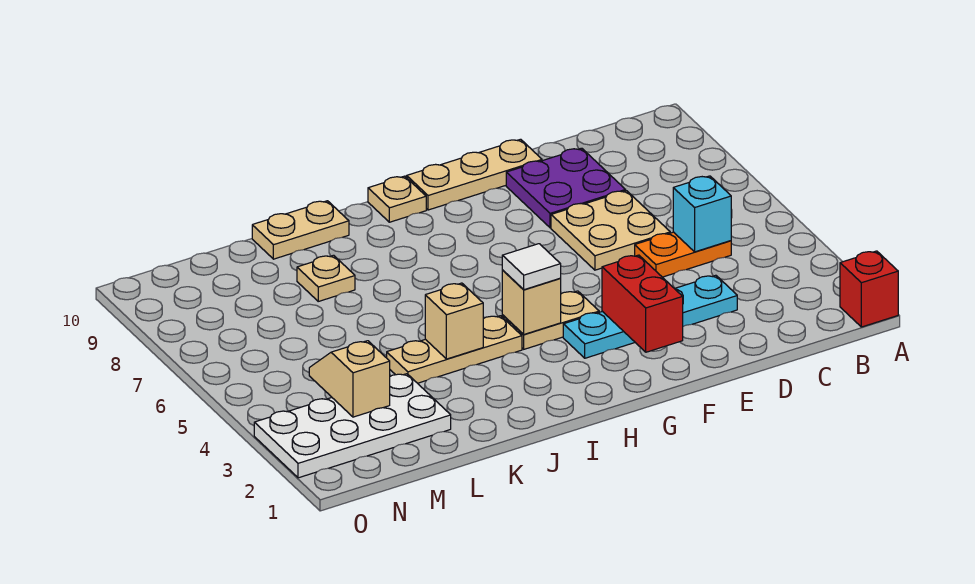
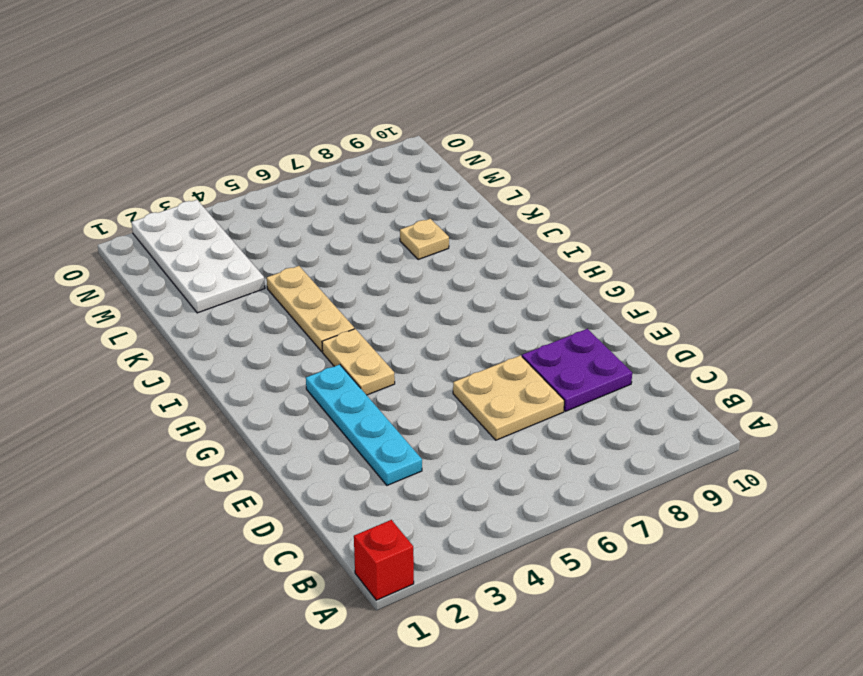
none -> orange 1x2 plate [635,232,731,277]
none -> tan 1x3 plate [407,139,542,210]
none -> tan 1x1 plate [368,176,426,222]

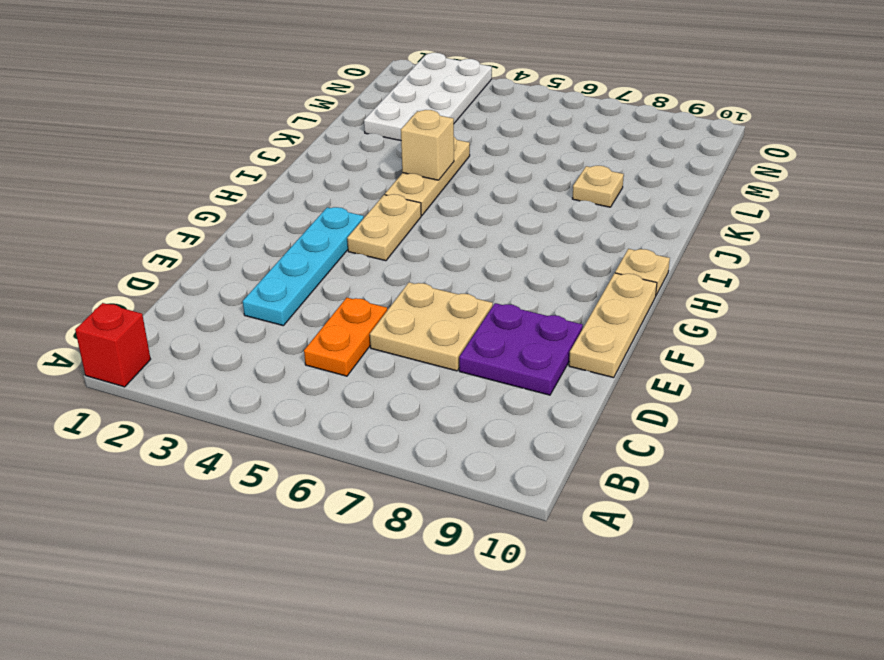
none -> tan 1x2 plate [252,201,349,259]
none -> cyan 1x1 brick [673,176,731,252]
none -> red 1x2 brick [602,255,683,352]

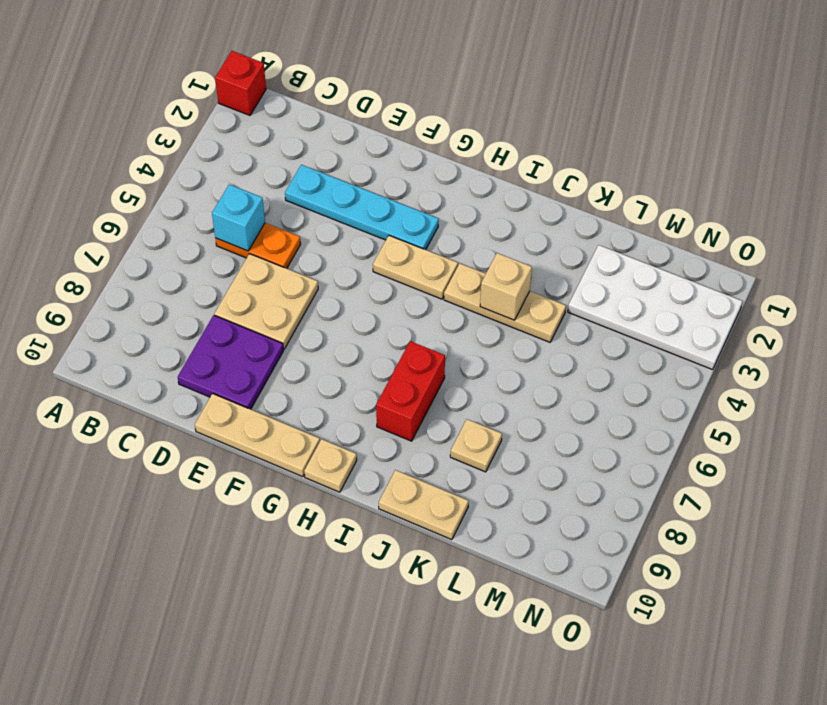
red 1x2 brick [376,341,445,441] -> red 1x2 brick moved to [602,255,683,352]
none -> tan 1x1 brick [502,270,561,334]
none -> tan 1x2 slope [309,341,390,417]
none -> white 1x1 tile [502,244,561,290]

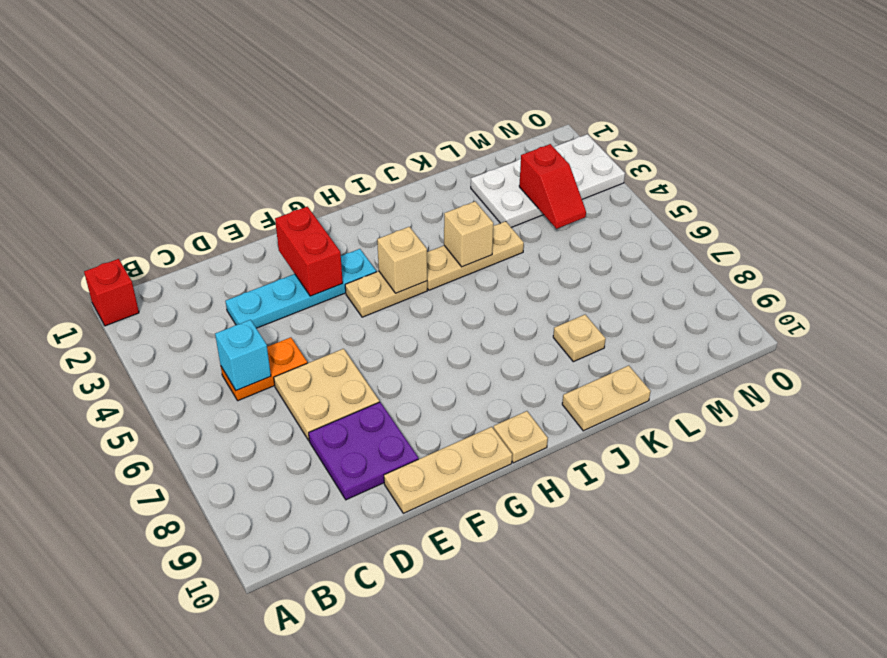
red 1x2 slope [519,144,586,229] -> tan 1x2 slope [309,341,390,417]
none -> white 1x1 tile [502,244,561,290]

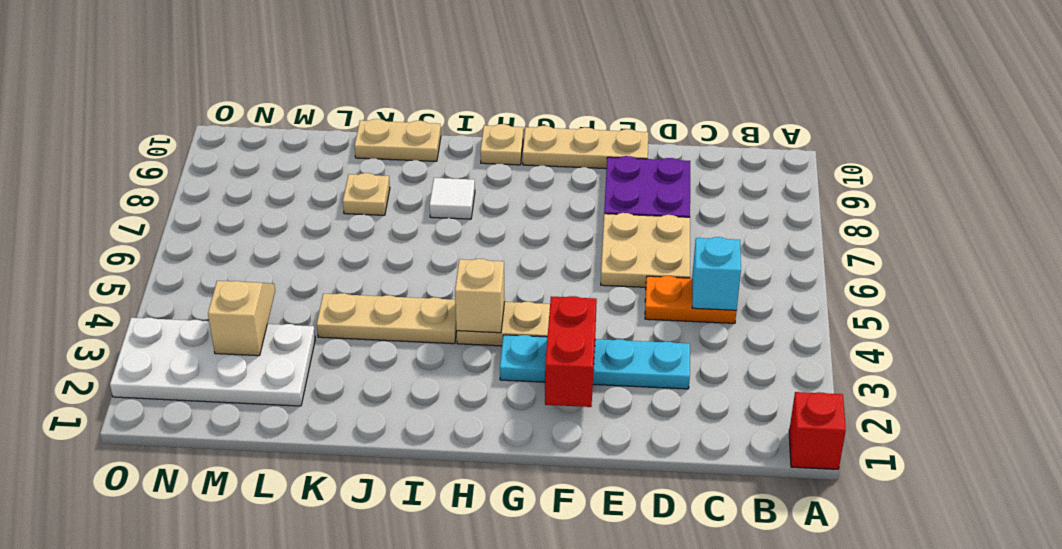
white 1x1 tile [430,178,475,219] -> white 1x1 tile moved to [502,244,561,290]
none -> tan 1x1 brick [425,283,483,359]

